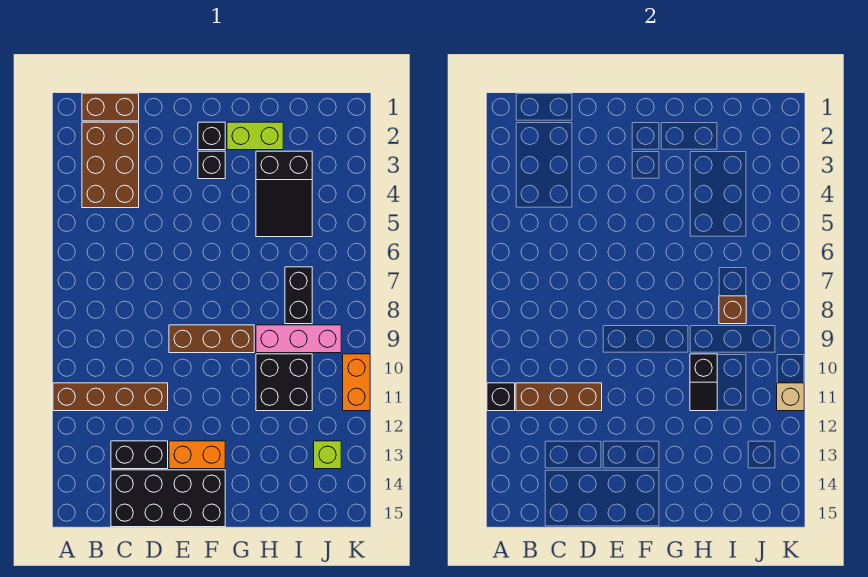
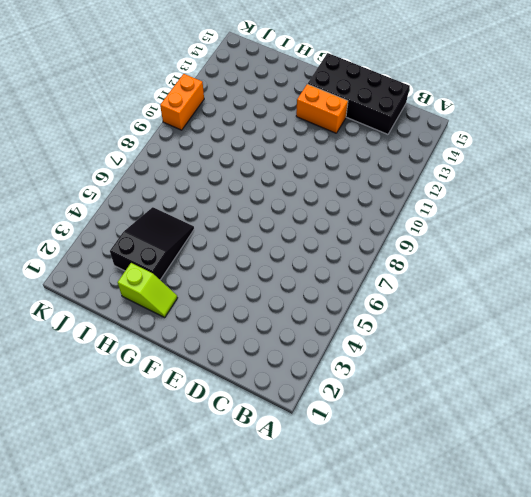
lime 1x2 slope [118,263,177,317] -> lime 1x2 brick [227,122,283,150]
none -> brown 1x4 brick [53,383,168,411]
none -> brown 1x2 brick [82,93,139,121]
none -> brown 2x3 brick [82,122,139,208]

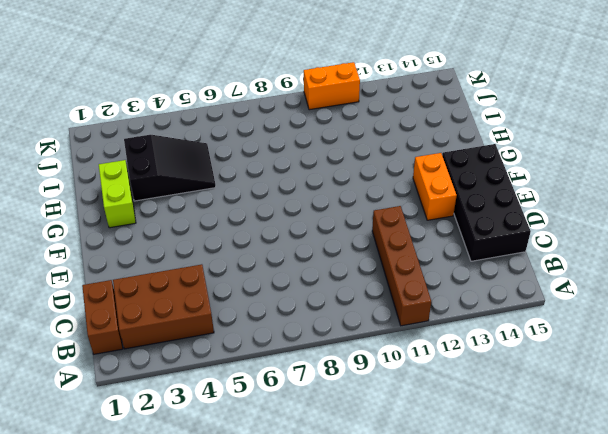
none -> black 1x2 brick [111,441,168,469]
none -> brown 1x3 brick [169,325,254,353]
none -> black 1x1 brick [198,122,225,150]

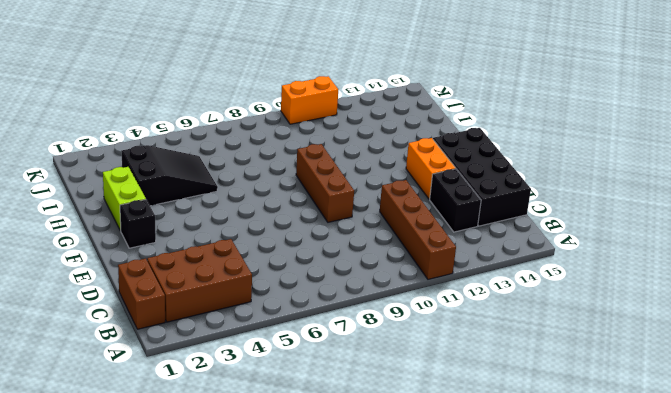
none -> black 1x1 brick [198,151,225,179]
none -> pink 1x3 brick [256,325,341,353]
none -> black 2x2 brick [256,354,312,411]

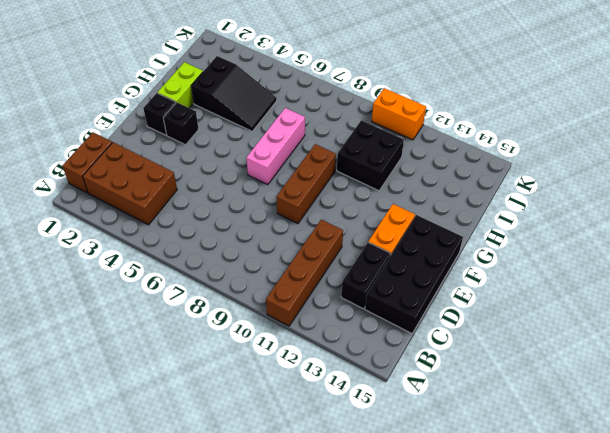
pink 1x3 brick [246,108,305,185] -> pink 1x3 brick moved to [256,325,341,353]
none -> black 1x2 brick [285,267,312,324]
none -> lime 1x1 brick [314,441,341,469]
none -> black 1x1 brick [487,383,515,411]

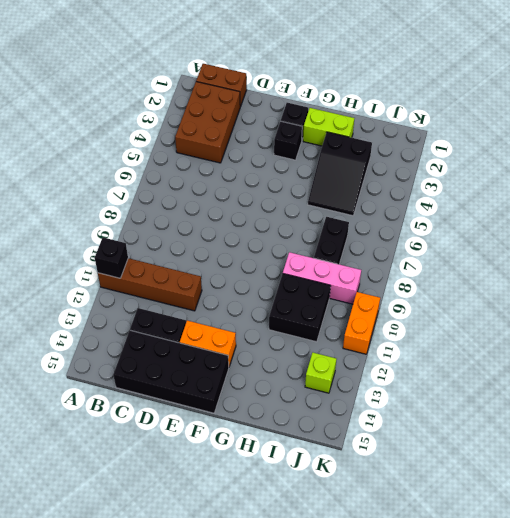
none -> brown 1x3 brick [169,325,254,353]
none -> brown 1x3 brick [516,383,602,411]
none -> black 1x2 slope [690,354,717,411]

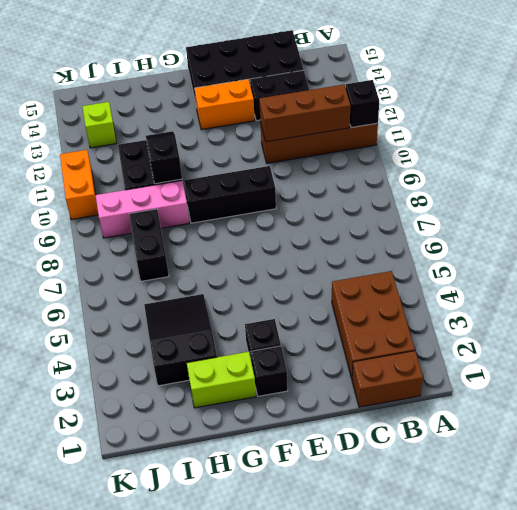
black 1x3 brick [184,166,276,223] -> brown 1x3 brick [169,325,254,353]
none -> brown 1x1 brick [719,296,746,324]
none -> tan 1x1 brick [777,383,804,411]

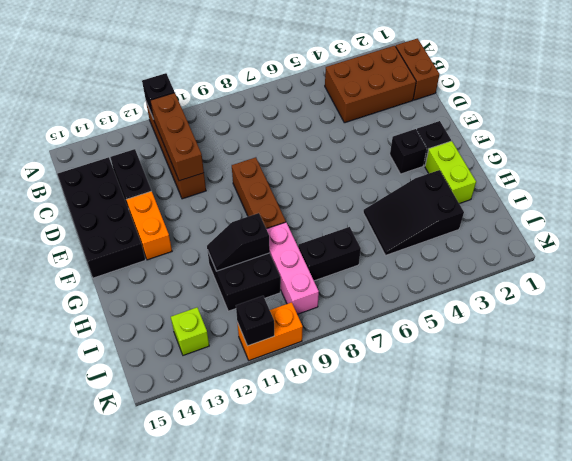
black 1x1 brick [236,296,274,346] -> tan 1x1 brick [777,383,804,411]
none -> brown 1x1 brick [719,296,746,324]

